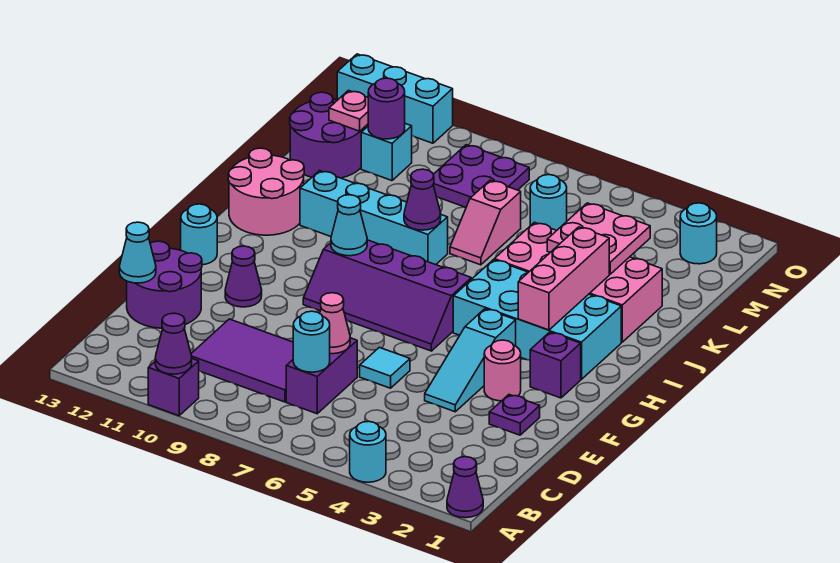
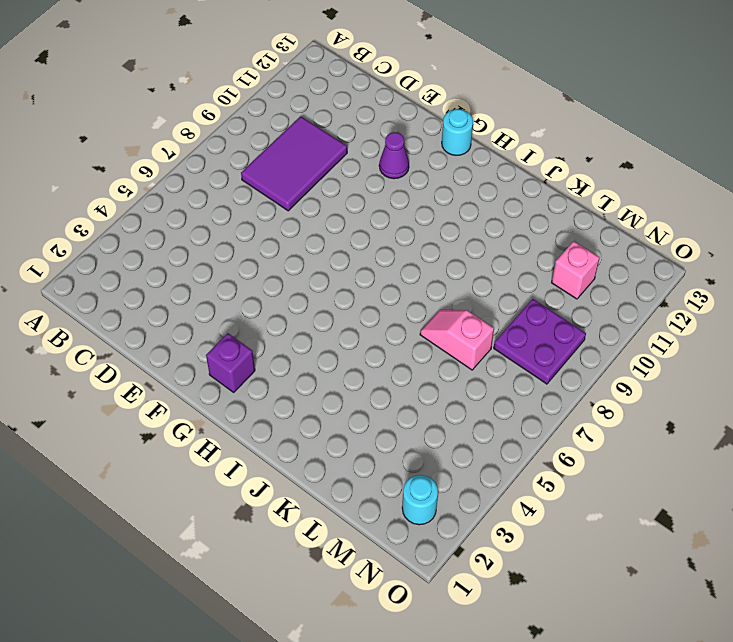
pink 1x1 brick [552,241,600,299] -> cyan 1x1 brick [361,124,412,181]
none -> purple 1x1 cone [447,457,483,518]
none -> cyan 1x1 round brick [350,421,386,482]
none -> purple 1x1 brick [148,359,199,416]
none -> purple 1x2 brick [286,338,357,414]

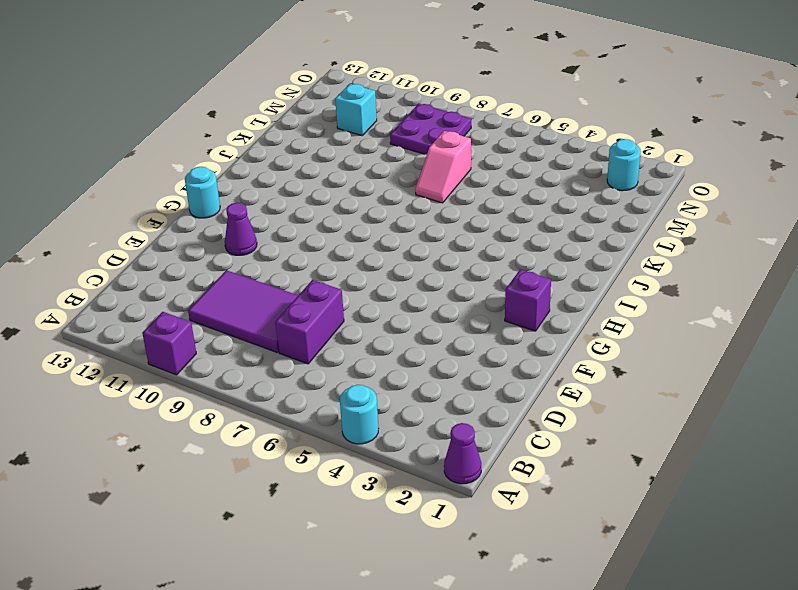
none -> purple 2x2 round brick [127,241,202,328]
none -> purple 1x1 plate [489,395,540,435]
none -> cyan 1x3 slope [425,309,516,412]
none -> cyan 1x1 tile [360,347,410,388]

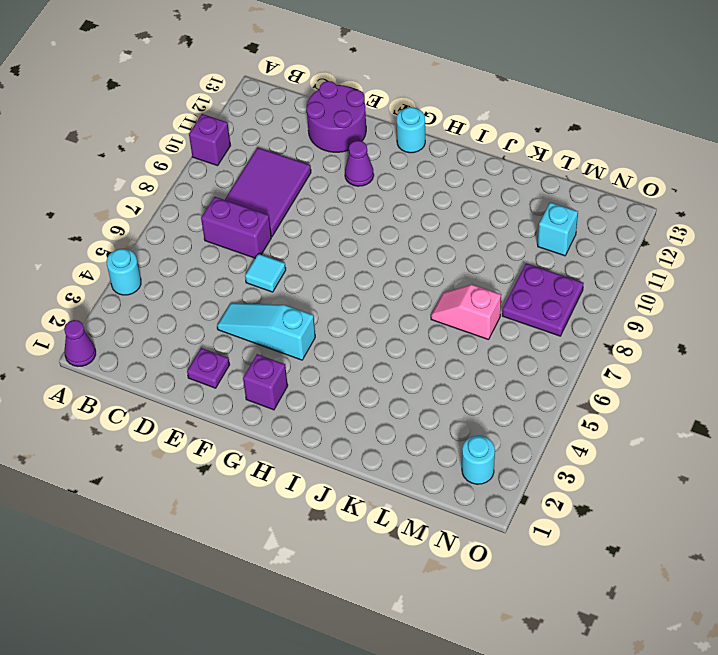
none -> pink 1x1 round brick [484,340,521,401]
none -> purple 2x4 slope [303,240,471,351]
none -> cyan 2x4 brick [453,260,621,379]
none -> pink 2x2 round brick [228,148,304,235]

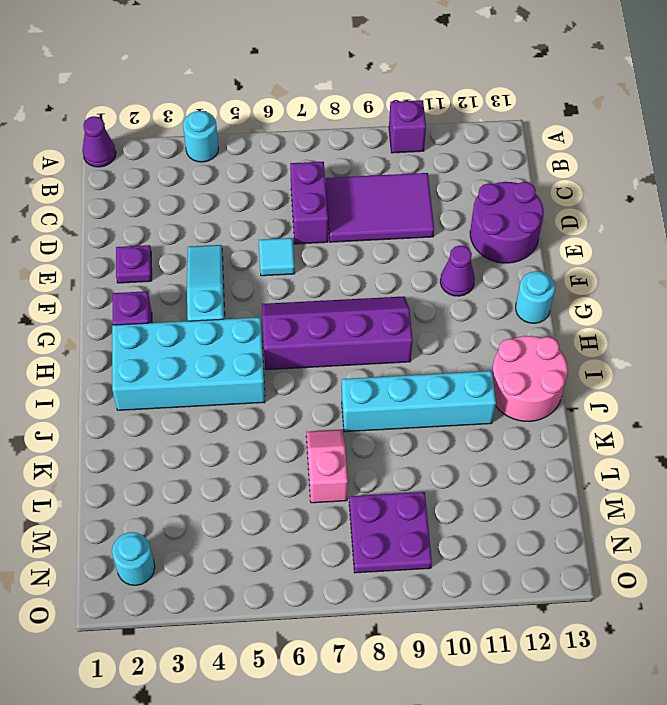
none -> pink 1x1 round brick [484,340,521,401]
none -> pink 2x4 brick [494,222,662,342]
none -> purple 2x2 round brick [290,92,365,178]
none -> cyan 1x1 round brick [530,175,567,231]

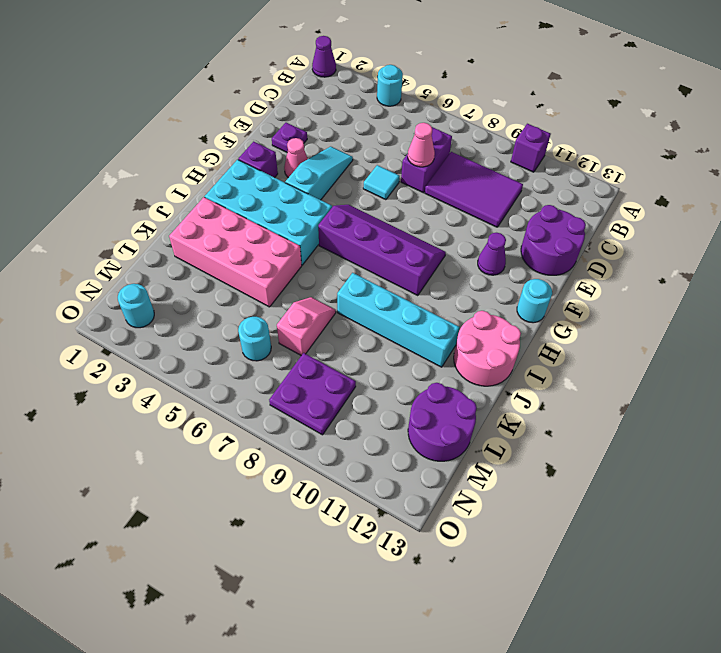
pink 1x1 cone [284,138,308,178] -> pink 1x1 round brick [484,340,521,401]
none -> cyan 1x1 brick [361,124,412,181]
none -> cyan 1x3 brick [337,54,453,143]
none -> purple 1x1 cone [155,313,192,374]
none -> cyan 1x1 round brick [293,311,330,372]

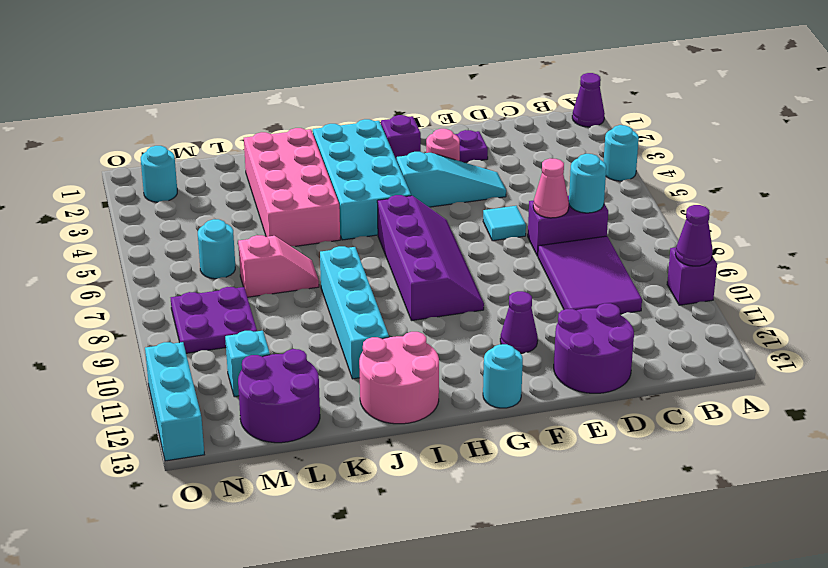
none -> cyan 1x1 cone [119,222,156,283]
none -> pink 1x3 brick [518,227,609,330]
none -> cyan 1x1 cone [331,195,367,256]
none -> purple 1x1 cone [404,169,441,230]

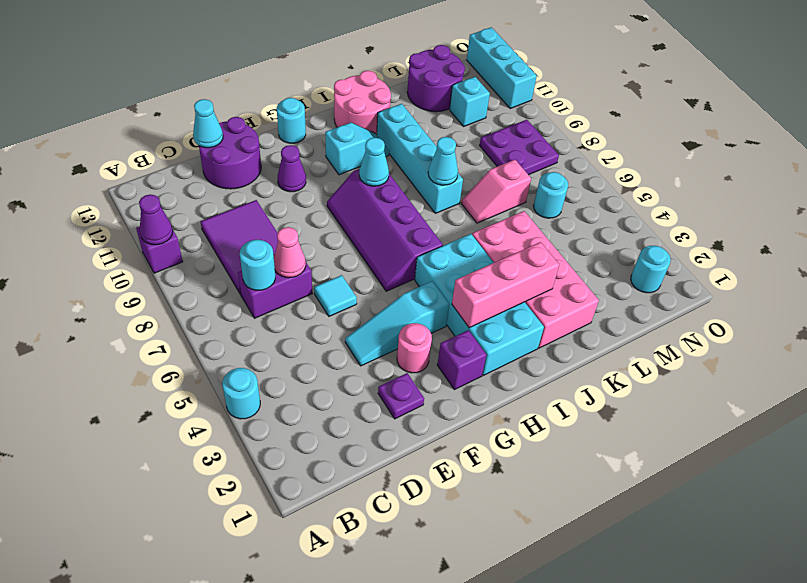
cyan 1x2 slope [325,123,389,175] -> none
cyan 1x1 cone [428,137,458,185] -> purple 1x1 cone [404,169,441,230]
none -> purple 1x1 cone [447,457,483,518]
none -> pink 2x2 plate [547,203,650,274]
none -> purple 1x1 round brick [368,78,405,139]
none -> pink 1x1 plate [329,90,368,131]

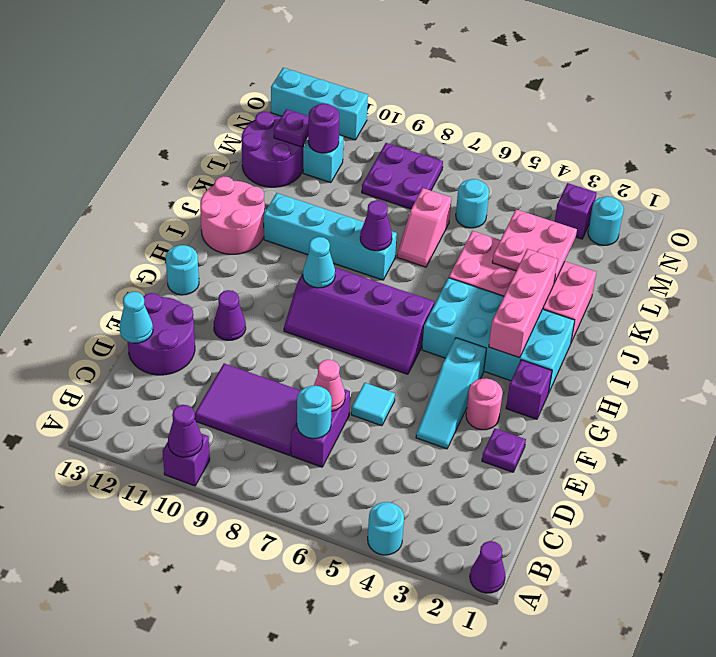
purple 1x1 plate [274,109,309,147] -> pink 1x1 plate [329,90,368,131]
purple 1x1 brick [554,183,597,239] -> none

